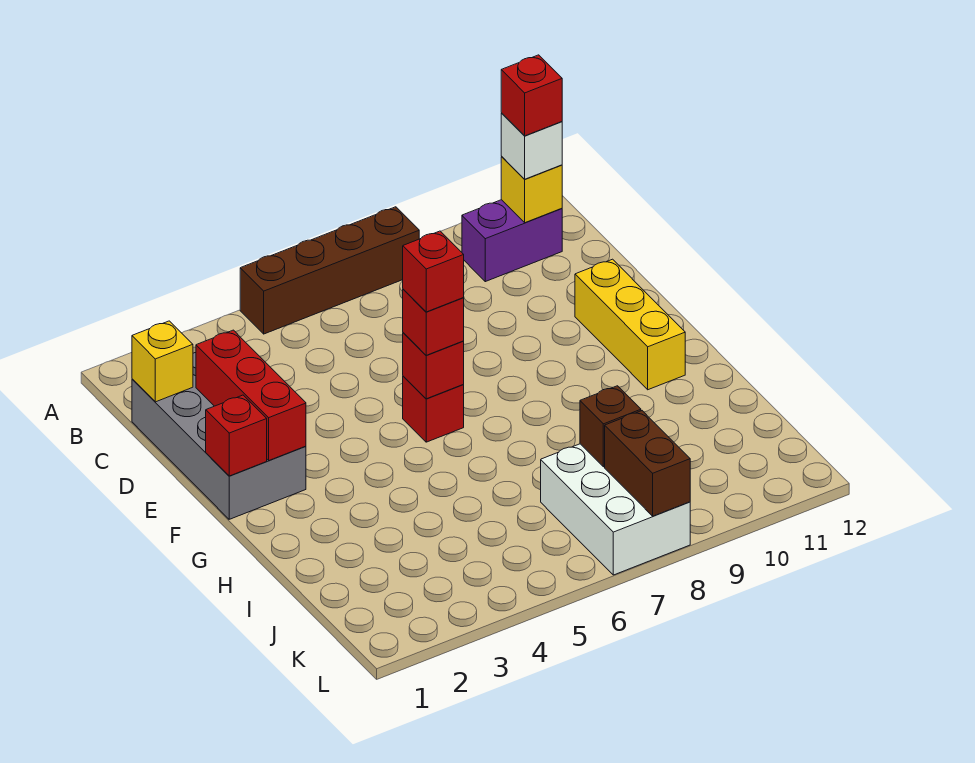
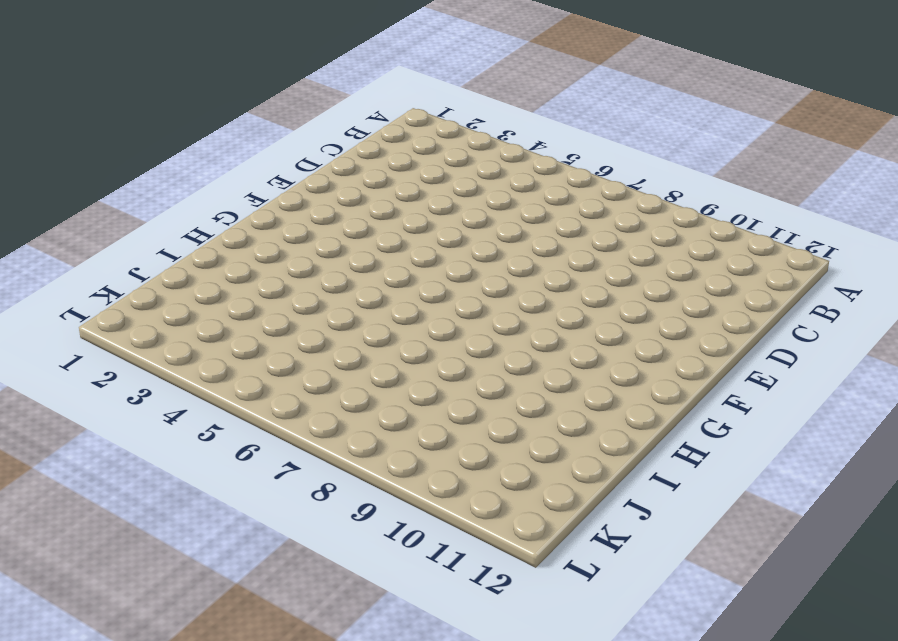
none -> brown 1x4 brick [240,207,419,334]
none -> purple 1x2 brick [462,200,562,282]
none -> grey 2x4 brick [132,353,306,519]

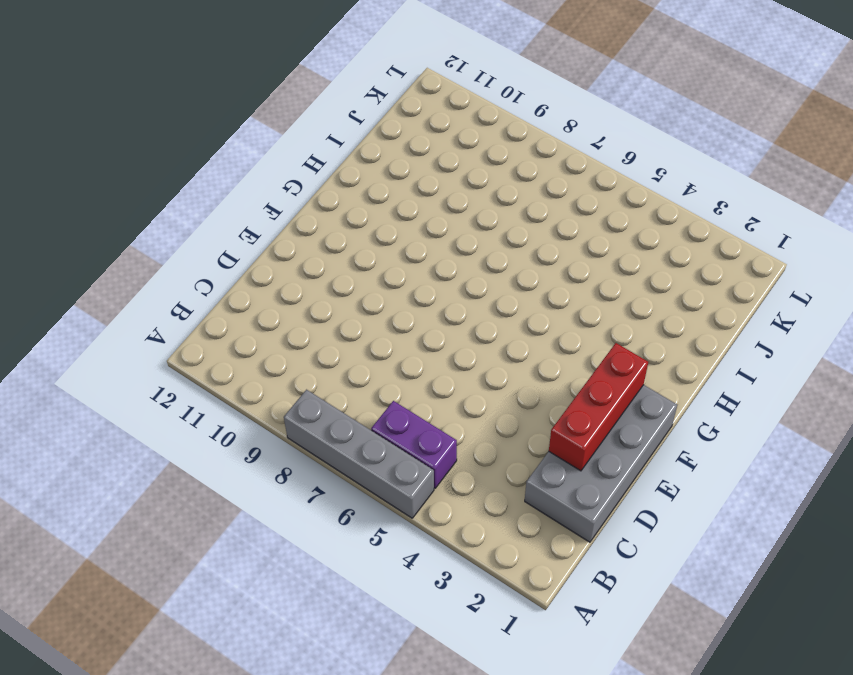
grey 1x4 brick [284,390,434,518] -> brown 1x4 brick [240,207,419,334]
purple 1x2 brick [371,401,457,488] -> purple 1x2 brick moved to [462,200,562,282]
none -> yellow 1x3 brick [575,259,685,390]
none -> red 1x1 brick [403,376,464,442]
none -> white 2x3 brick [541,444,690,575]

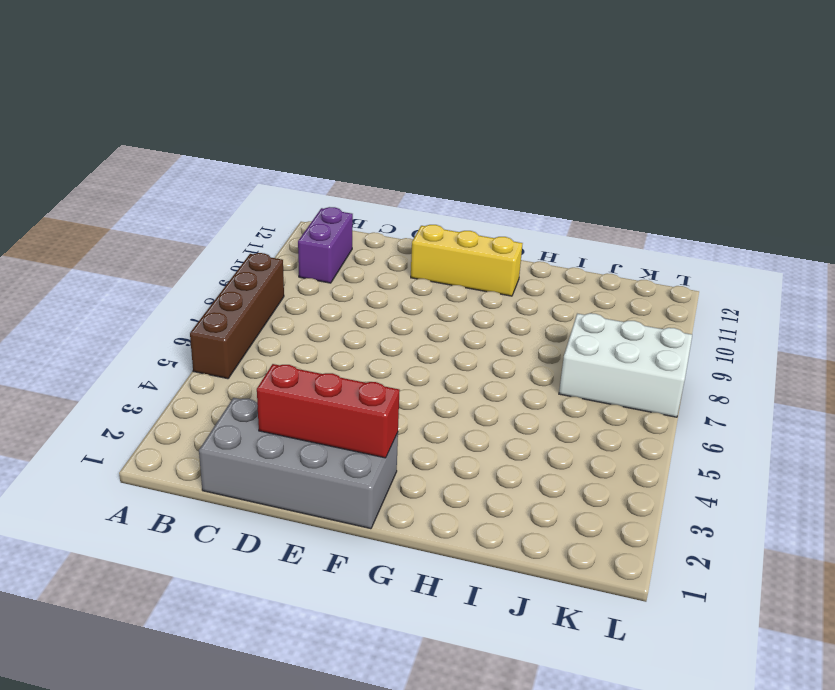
none -> red 1x1 brick [403,376,464,442]
none -> yellow 1x1 brick [501,157,562,223]
none -> yellow 1x1 brick [132,321,193,402]

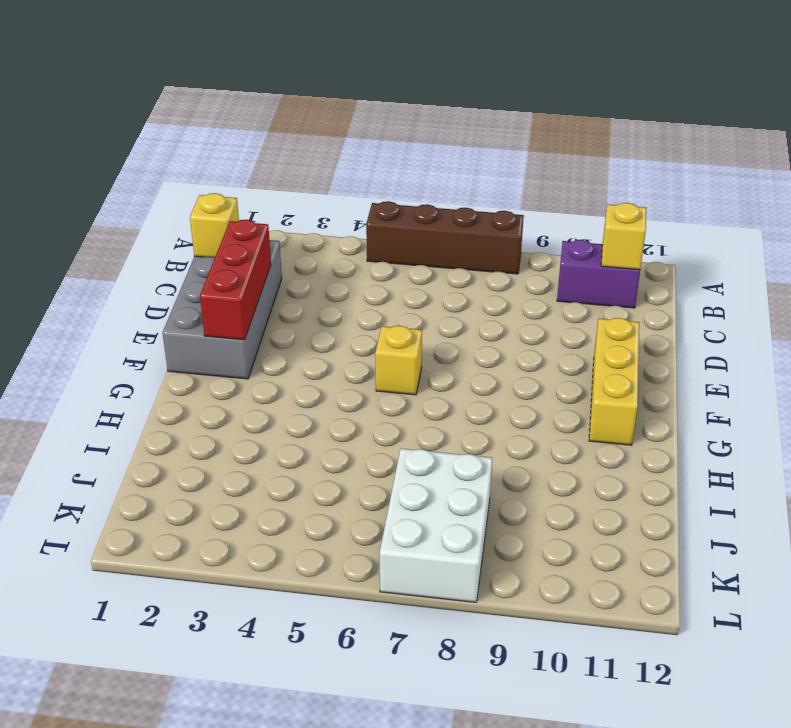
yellow 1x1 brick [375,326,422,395] -> red 1x1 brick [403,376,464,442]
none -> red 1x1 brick [206,395,267,476]
none -> red 1x1 brick [403,333,464,399]
none -> brown 1x1 brick [580,386,641,467]

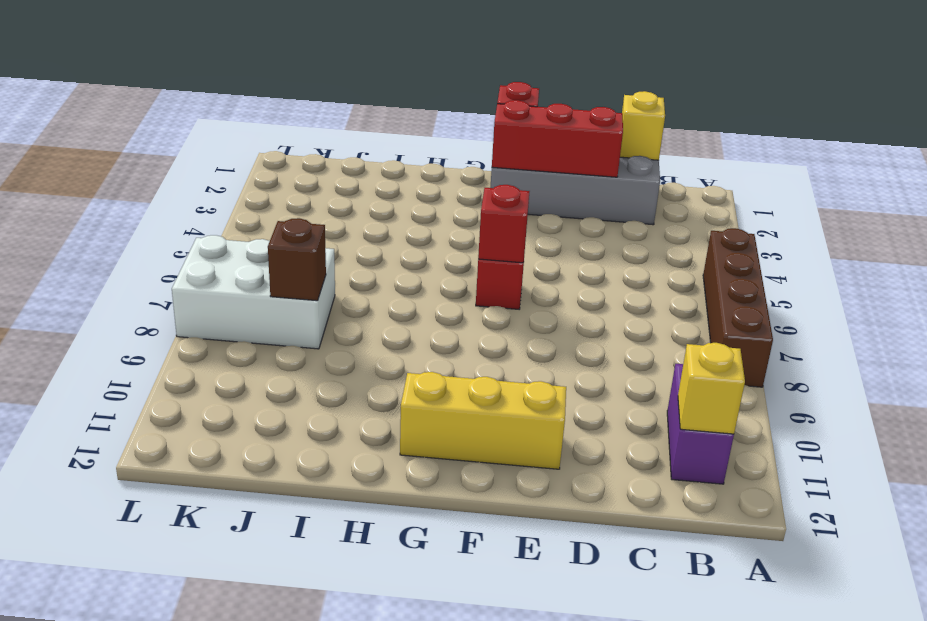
none -> brown 1x2 brick [605,411,690,516]
none -> white 1x1 brick [501,113,562,179]
none -> red 1x1 brick [403,289,464,355]

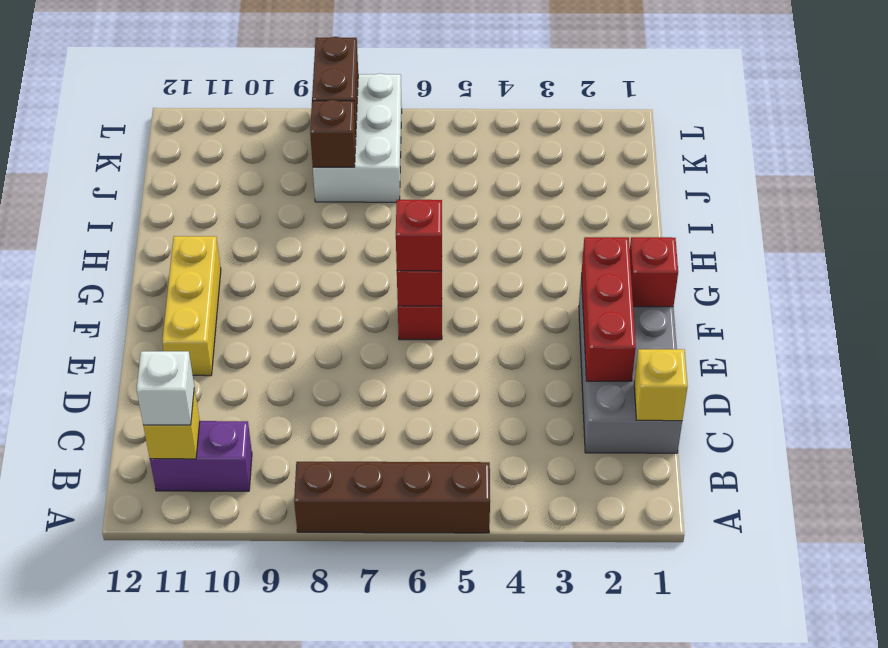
none -> red 1x1 brick [501,55,562,136]
none -> red 1x1 brick [403,231,464,312]

